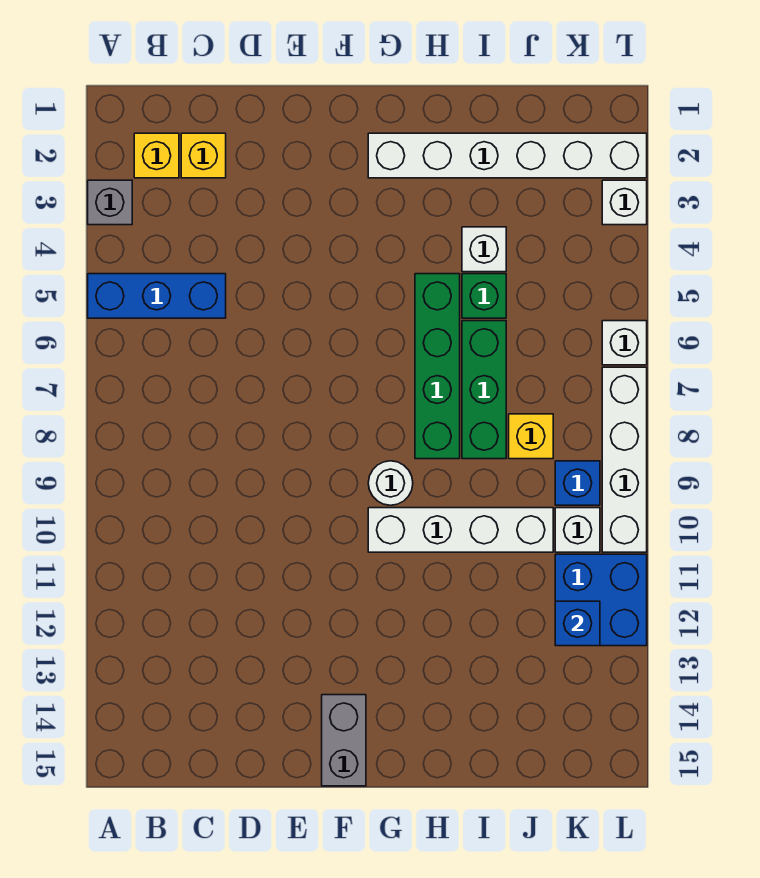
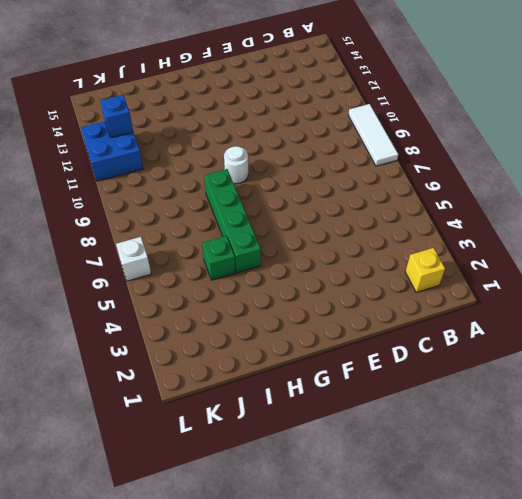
white 1x3 tile [348,104,398,166] -> none
none -> grey 1x1 brick [88,180,132,225]
none -> blue 1x3 brick [88,274,226,318]
none -> yellow 1x1 brick [181,133,226,178]

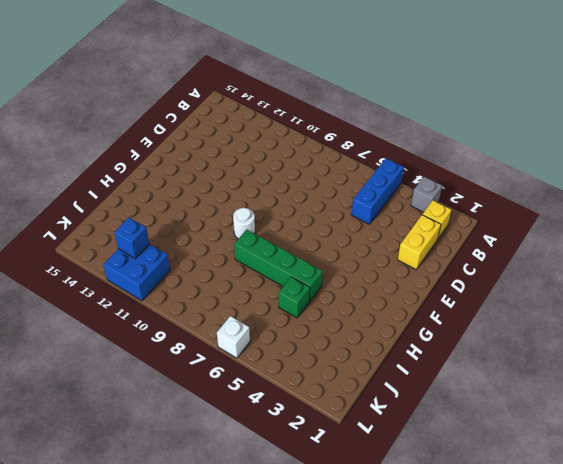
yellow 1x2 brick [398,215,441,269] -> yellow 1x1 brick [181,133,226,178]
none -> grey 1x2 brick [322,695,366,786]
none -> white 1x6 brick [368,133,647,178]
none -> white 1x4 brick [368,508,553,552]

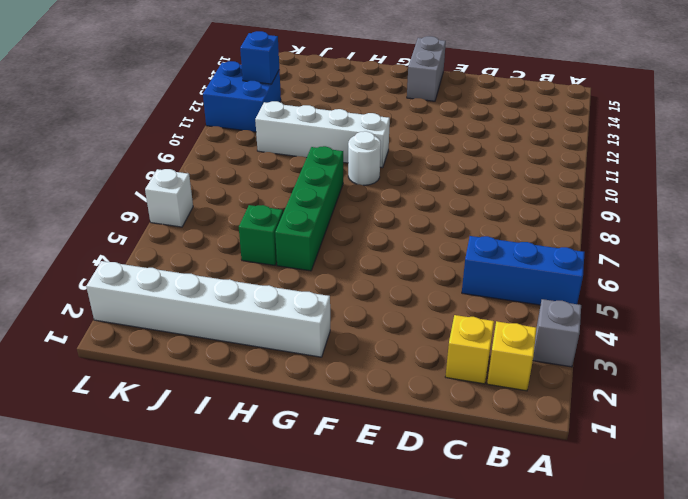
none -> white 1x1 brick [462,227,506,272]
none -> green 1x3 brick [462,321,506,459]
none -> yellow 1x1 brick [509,414,553,459]

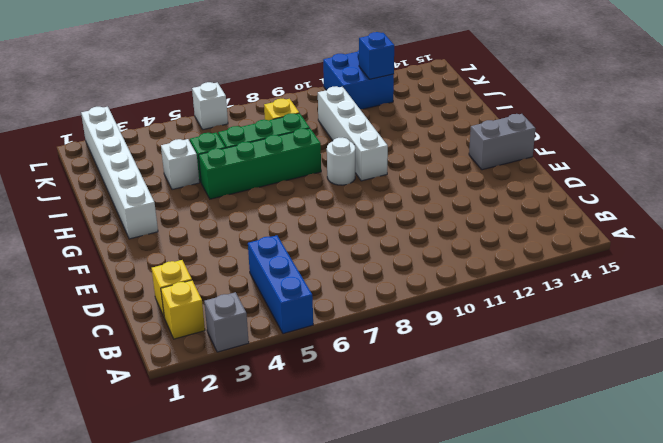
none -> blue 1x1 brick [555,461,600,505]
none -> white 1x1 brick [555,508,600,552]
none -> white 1x1 brick [602,180,647,225]

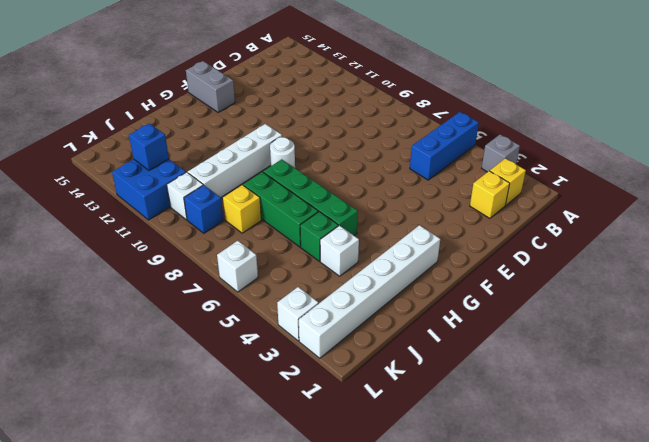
none -> white 1x4 brick [602,367,647,552]

